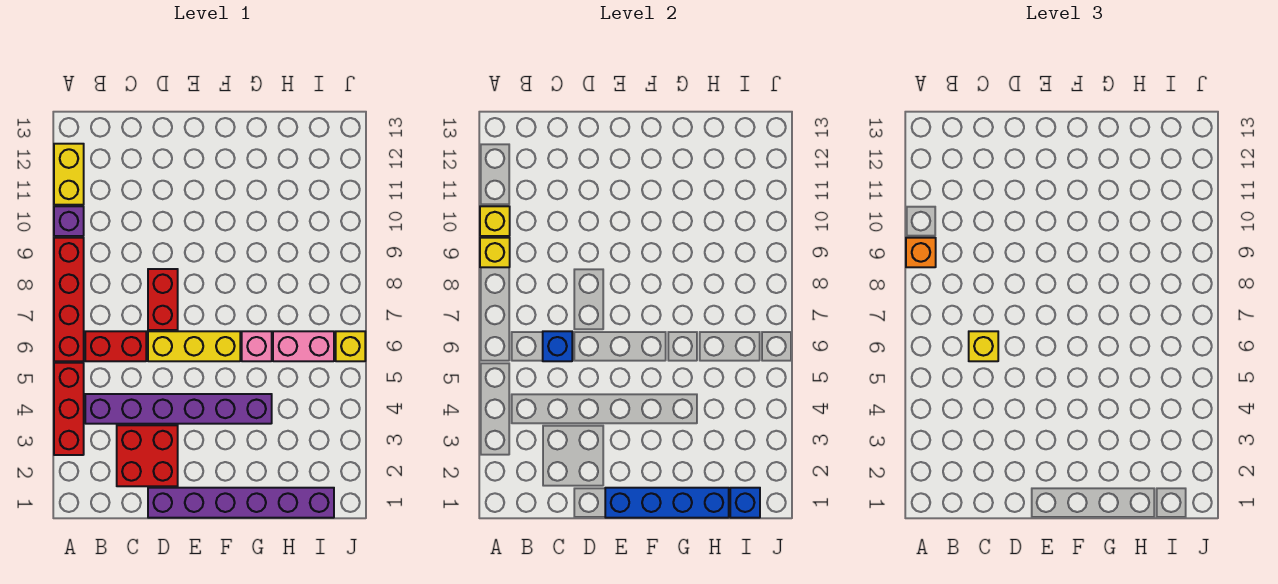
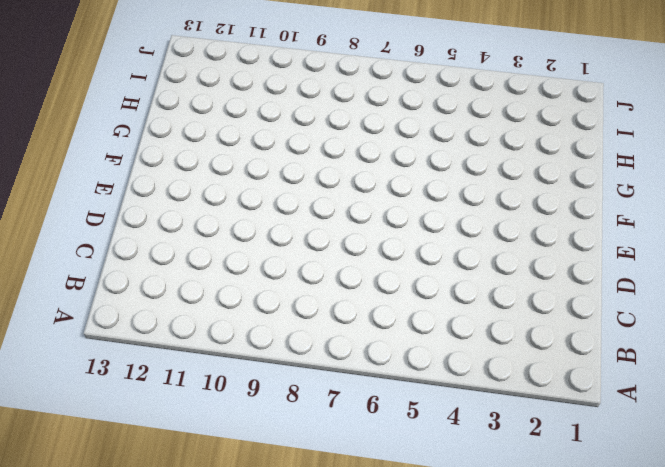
none -> red 1x3 brick [54,363,84,455]
none -> red 1x4 brick [54,238,84,361]
none -> purple 1x1 brick [54,206,84,236]

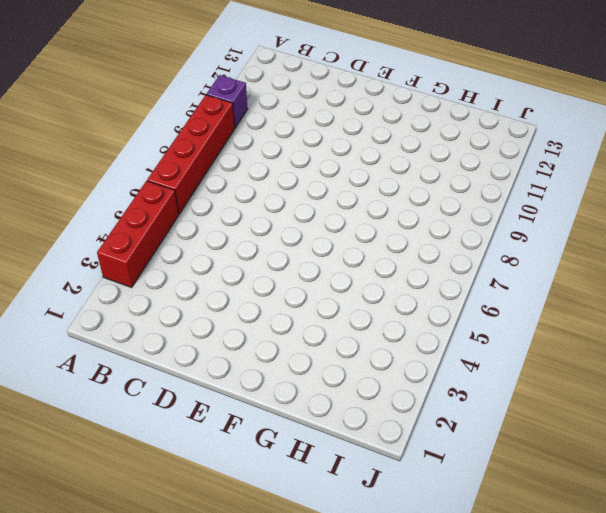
none -> yellow 1x2 brick [54,144,84,205]
none -> purple 1x6 brick [85,394,272,424]
none -> red 1x2 brick [85,331,146,361]

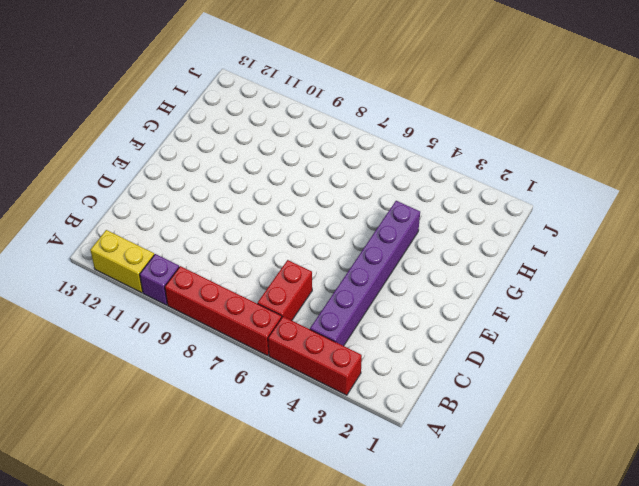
none -> red 2x2 brick [117,425,178,486]
none -> purple 1x6 brick [148,488,334,518]
none -> yellow 1x3 brick [148,331,240,361]

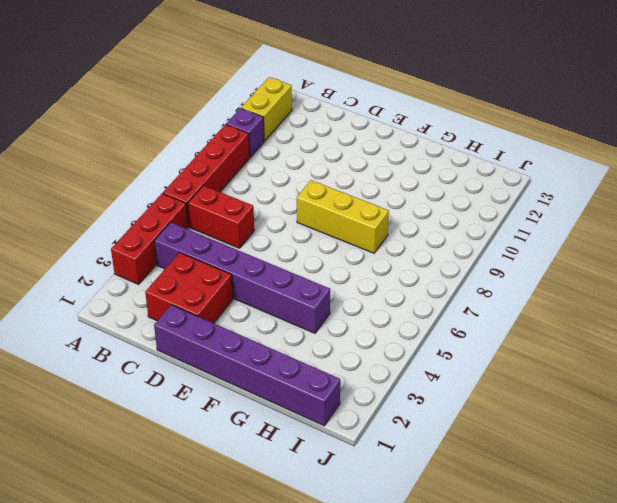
yellow 1x3 brick [297,180,389,253] -> yellow 1x3 brick moved to [148,331,240,361]
none -> red 1x2 brick [148,269,178,330]
none -> pink 1x1 brick [242,331,272,361]
none -> pink 1x2 brick [273,331,334,361]

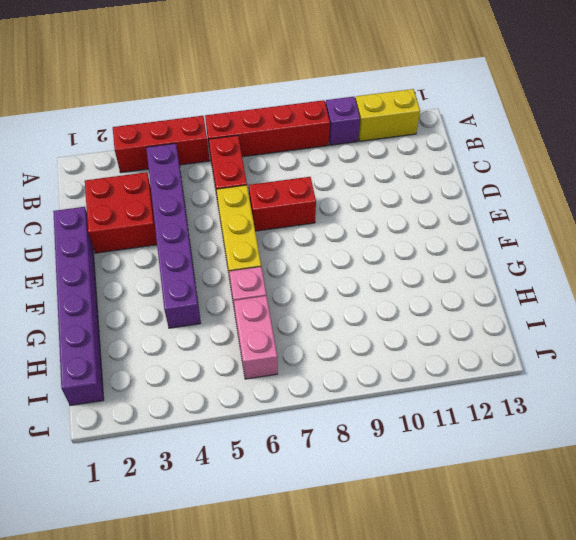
none -> yellow 1x1 brick [336,331,365,361]
none -> yellow 1x1 brick [480,238,510,267]
none -> yellow 1x1 brick [480,206,510,236]

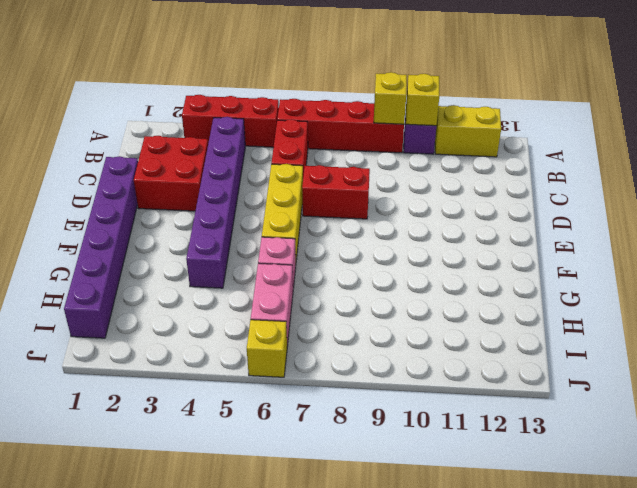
none -> blue 1x1 brick [543,331,572,361]
none -> blue 1x4 brick [605,488,729,518]
none -> blue 1x1 brick [730,488,760,518]

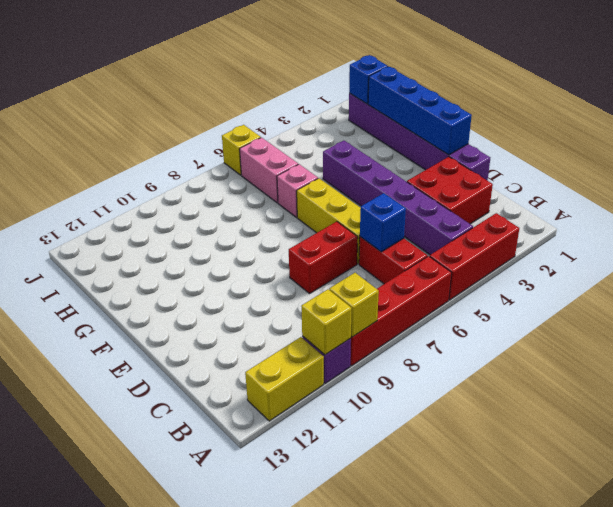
none -> orange 1x1 brick [906,238,936,267]
none -> yellow 1x1 brick [969,331,998,361]

